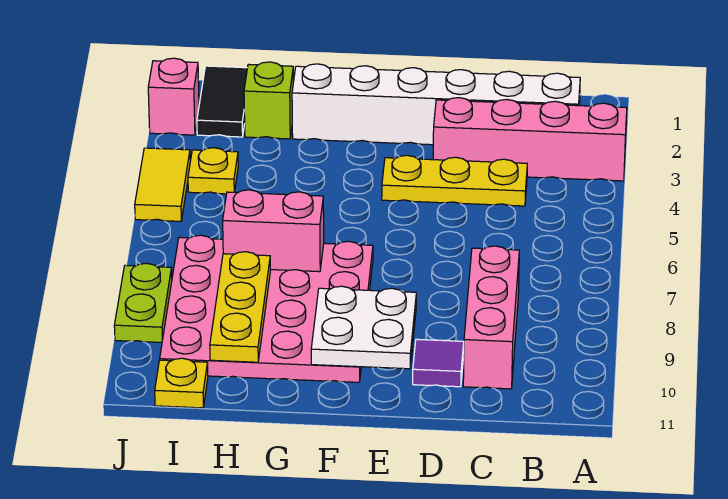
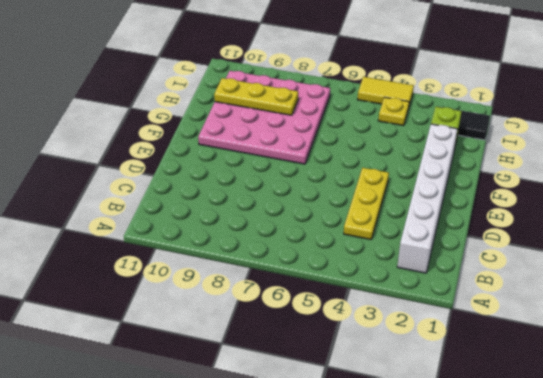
none -> pink 1x4 brick [433,98,627,181]
none -> pink 1x3 brick [463,246,519,389]
none -> purple 1x1 tile [413,339,464,387]

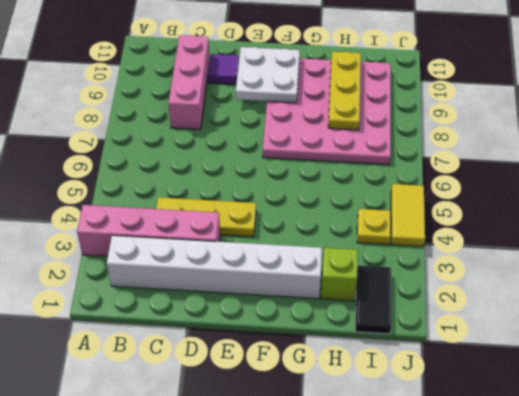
none -> yellow 1x1 plate [155,358,208,408]
none -> pink 1x1 brick [148,58,199,135]
none -> lime 1x2 plate [114,263,172,342]

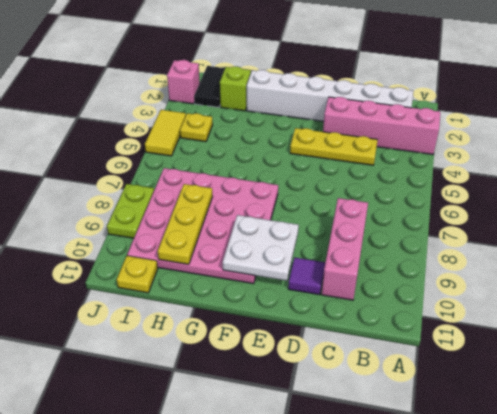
none -> pink 1x2 brick [223,190,324,272]

